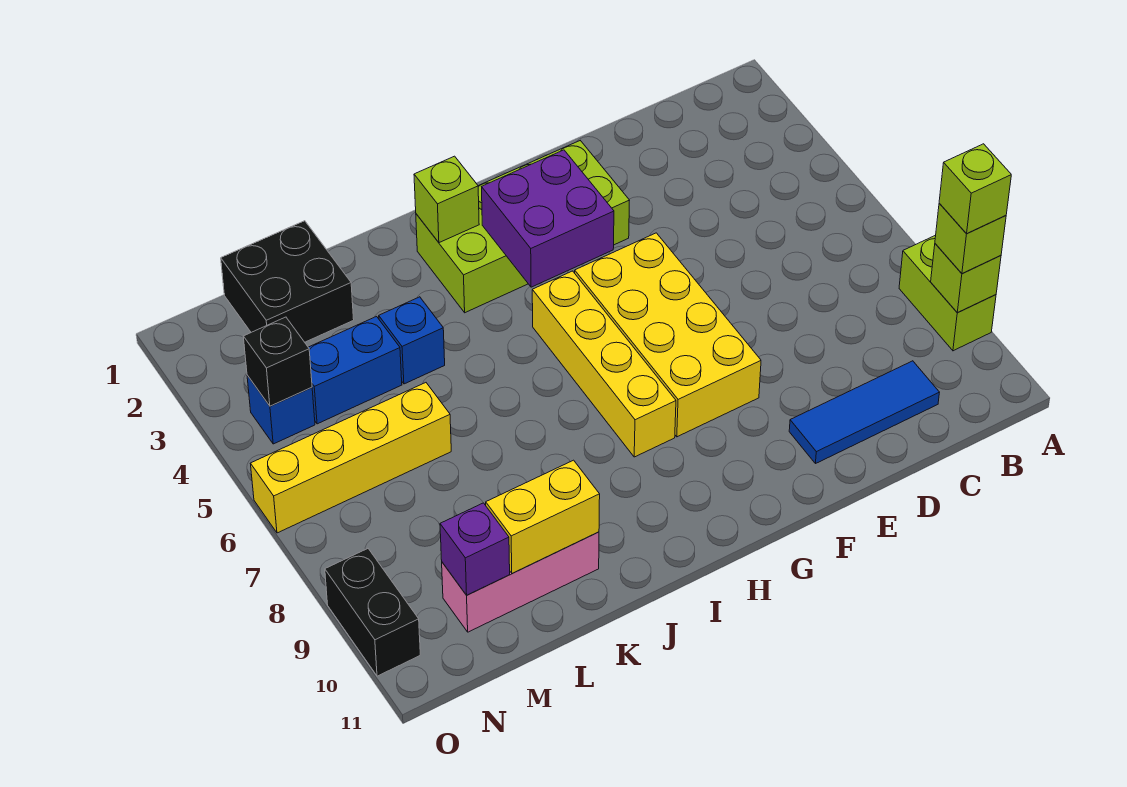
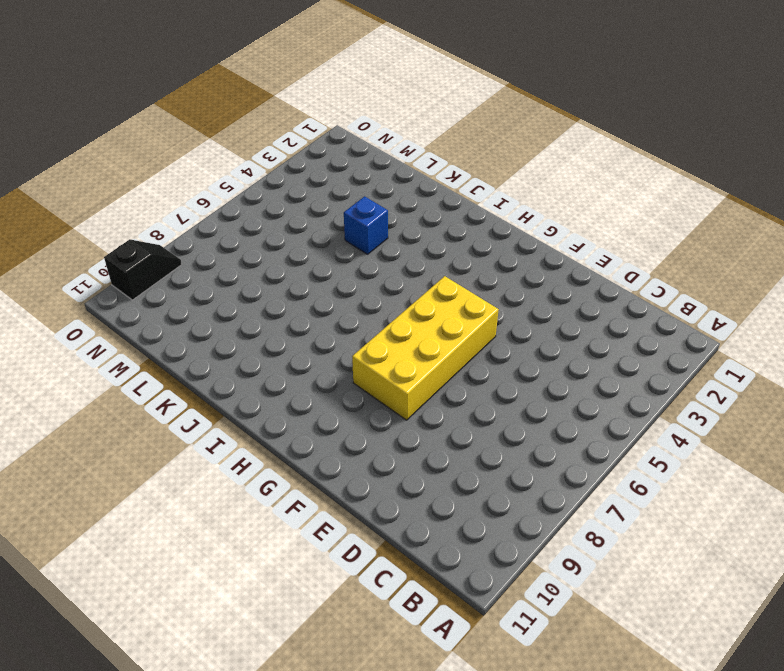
black 1x2 slope [104,239,182,300] -> black 1x2 brick [325,549,420,676]
none -> lime 1x2 brick [899,235,996,351]
none -> blue 1x3 tile [789,361,939,463]
none -> lime 2x4 brick [416,141,630,313]

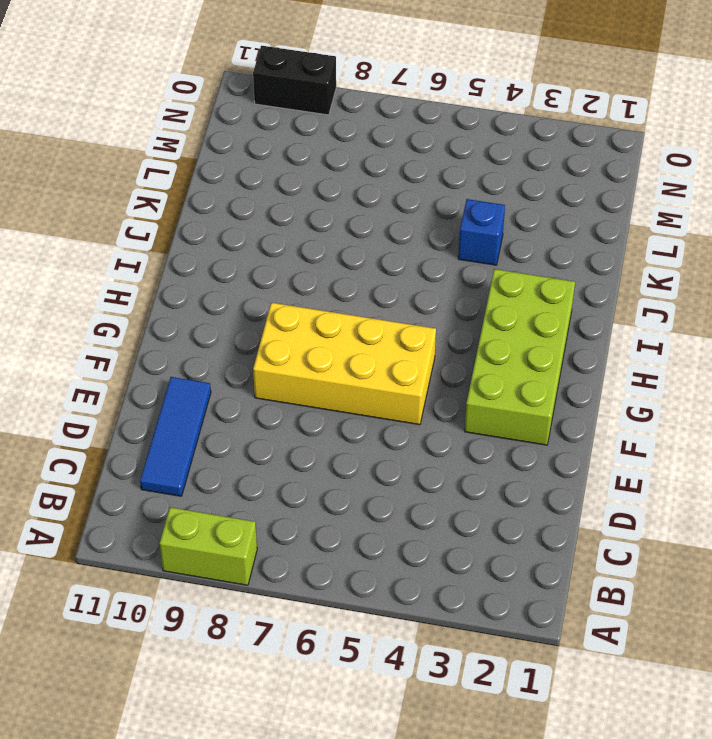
none -> yellow 1x4 brick [532,271,676,457]
none -> pink 1x3 brick [442,532,599,632]
none -> black 2x2 brick [221,221,354,342]

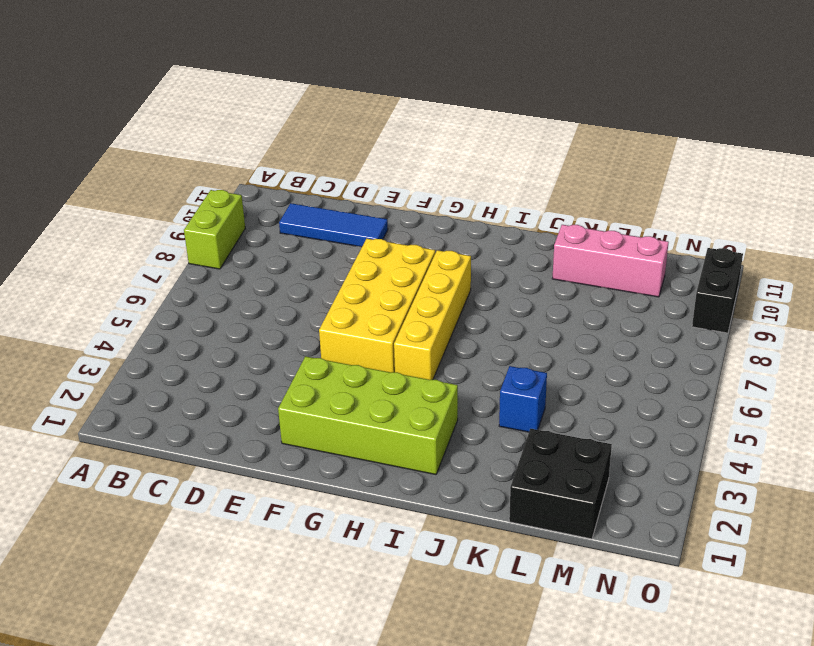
none -> blue 1x2 brick [308,317,402,424]
none -> yellow 1x4 brick [250,383,451,533]
none -> blue 1x1 brick [247,375,315,444]

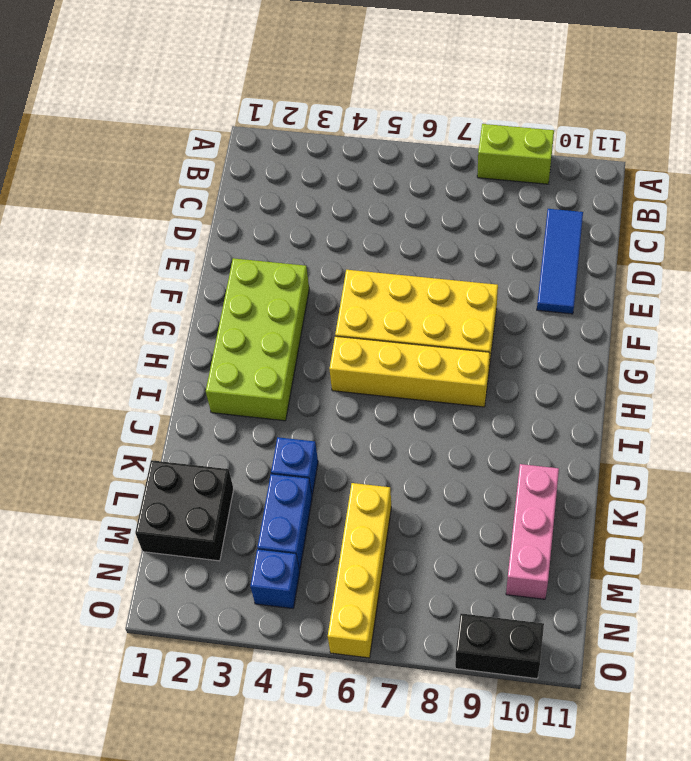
none -> lime 1x1 brick [931,244,1001,313]
none -> purple 2x2 brick [482,150,614,287]
none -> lime 1x1 brick [414,156,479,243]

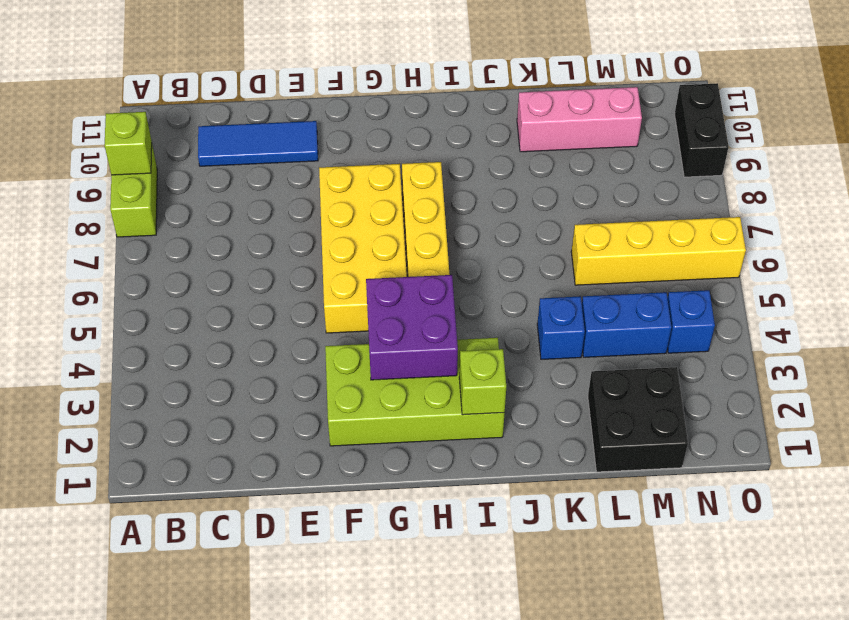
none -> yellow 1x2 brick [486,460,600,574]
none -> purple 1x1 brick [440,503,510,595]
none -> black 1x1 brick [243,317,312,406]

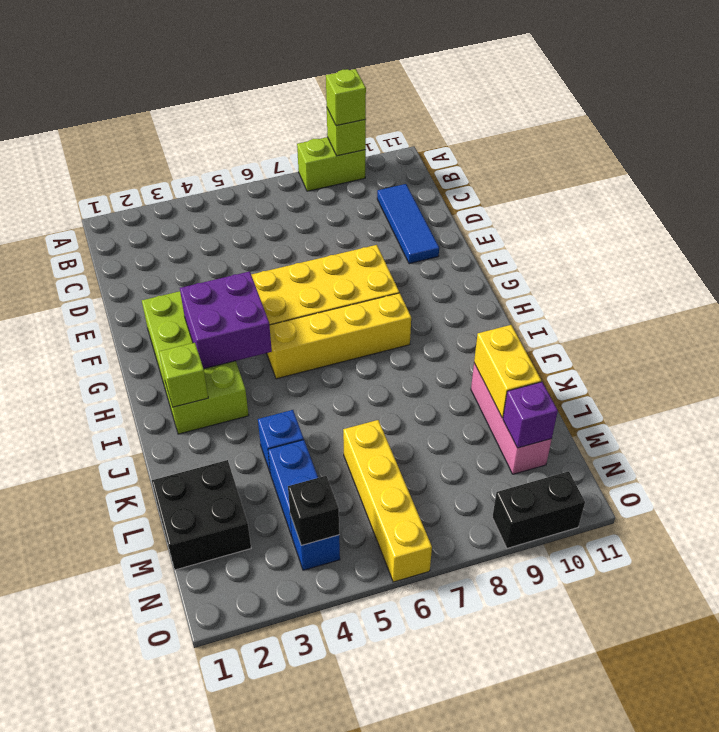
none -> lime 1x1 brick [939,144,1011,234]

